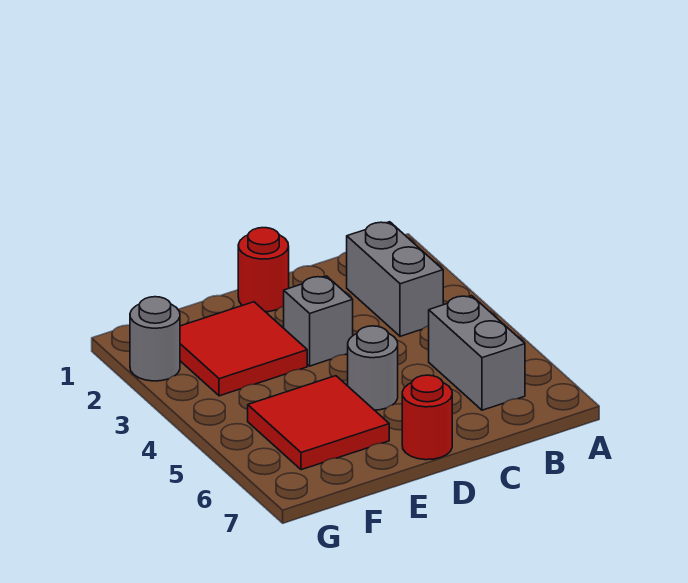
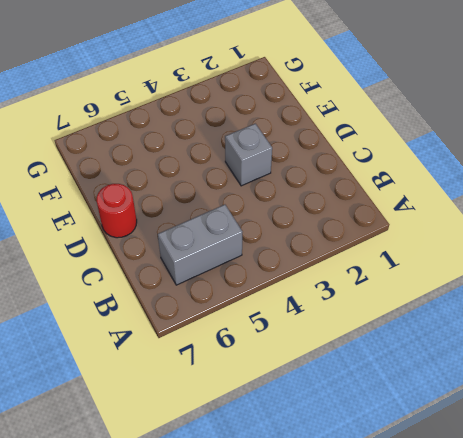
none -> grey 1x2 brick [347,222,443,336]
none -> red 1x1 round brick [238,228,289,312]

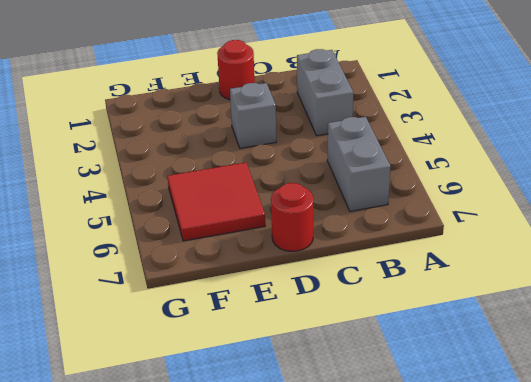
none -> grey 1x1 round brick [348,326,398,410]
none -> red 2x2 tile [180,302,307,396]

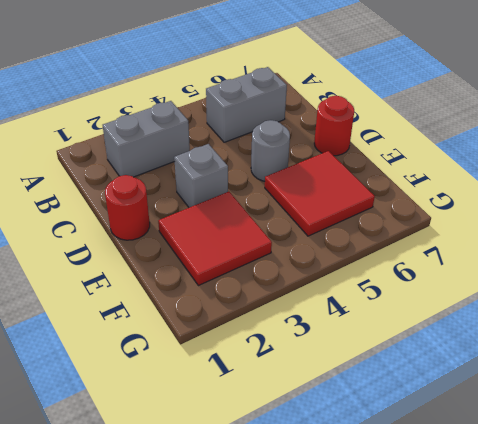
none -> grey 1x1 round brick [130,297,180,381]

